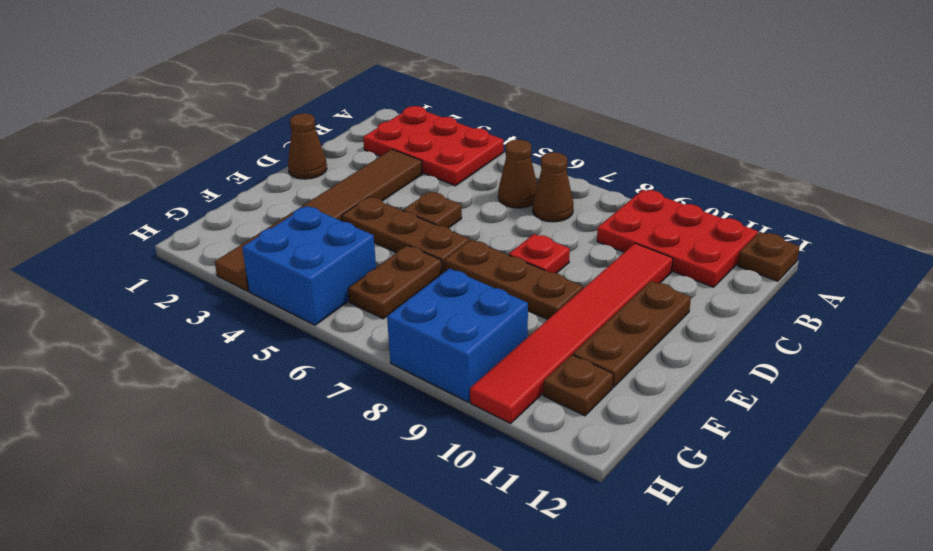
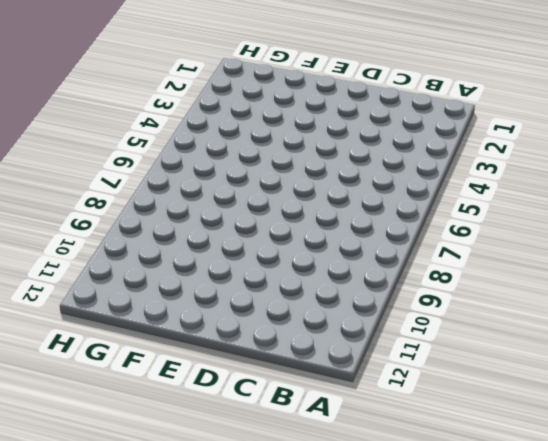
none -> red 2x3 plate [363,106,503,186]
none -> red 2x3 plate [597,190,758,287]
none -> brown 1x1 plate [738,232,800,281]

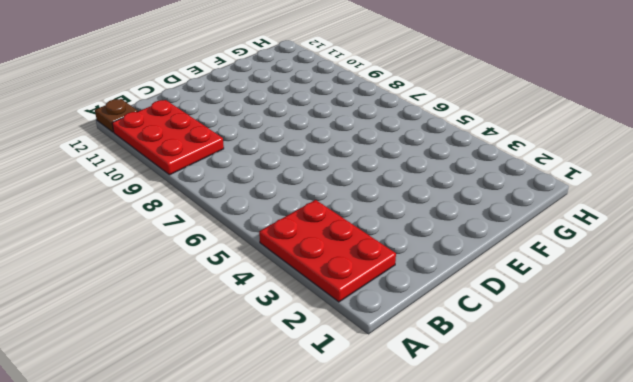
none -> brown 1x1 cone [498,140,537,208]
none -> brown 1x1 cone [533,152,574,222]
none -> brown 1x6 tile [215,149,422,291]

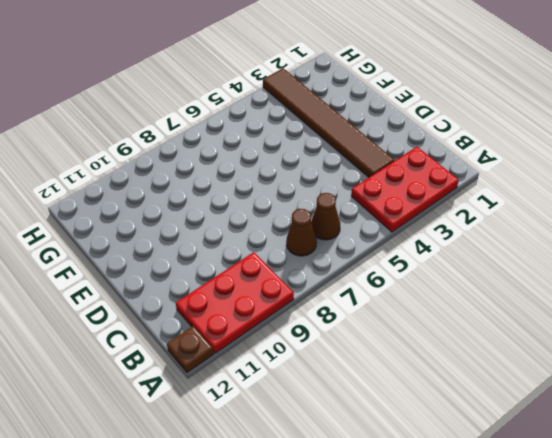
none -> red 1x6 tile [470,243,673,423]
none -> brown 1x1 cone [288,113,327,179]
none -> brown 1x1 plate [403,192,462,228]

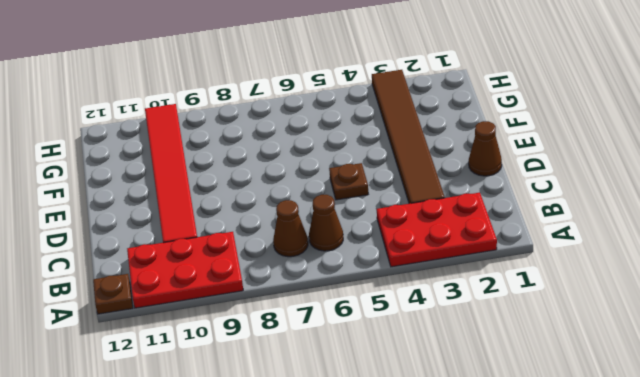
none -> red 1x1 plate [509,234,570,273]
none -> brown 1x3 plate [573,281,691,387]
none -> brown 1x3 plate [342,197,469,273]

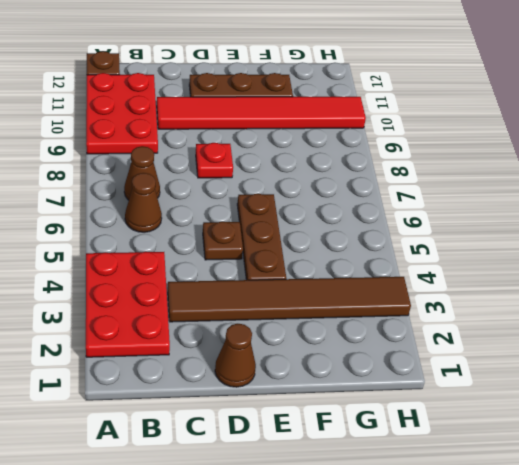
none -> brown 1x3 plate [444,240,583,319]
none -> brown 1x2 plate [348,245,442,319]
none -> blue 2x2 brick [242,206,376,325]

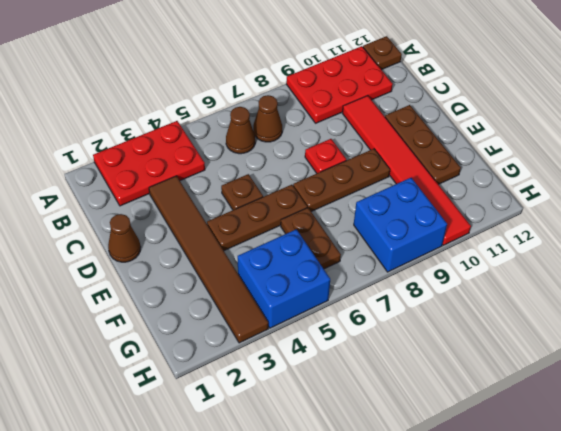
none -> brown 1x1 plate [543,355,613,416]

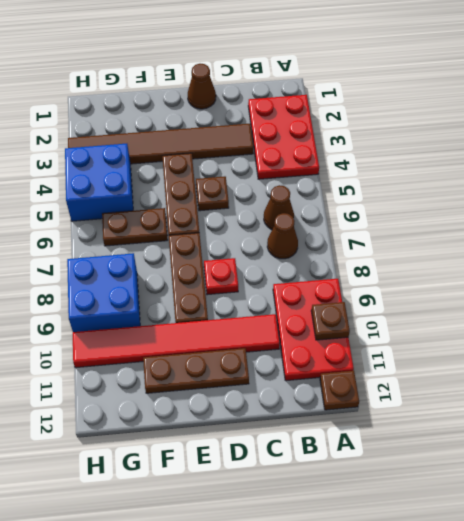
brown 1x1 plate [311,302,350,340] -> brown 1x1 plate moved to [543,355,613,416]

